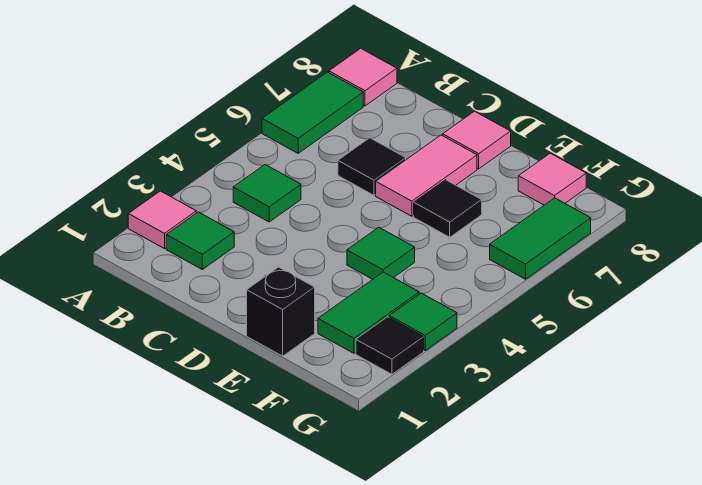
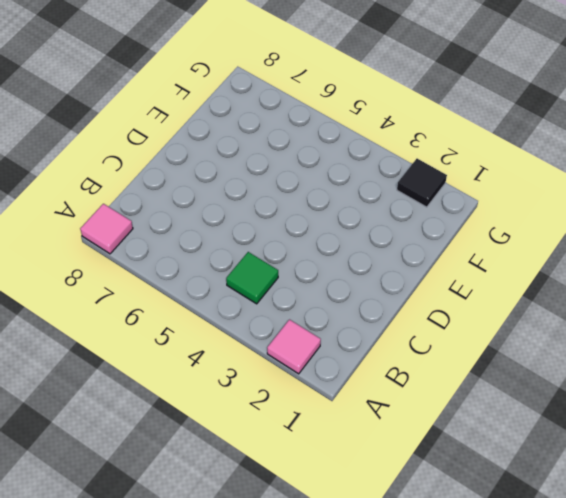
none -> green 1x2 tile [262,72,363,153]
none -> green 1x1 tile [166,212,234,269]
none -> black 1x1 tile [338,138,406,195]

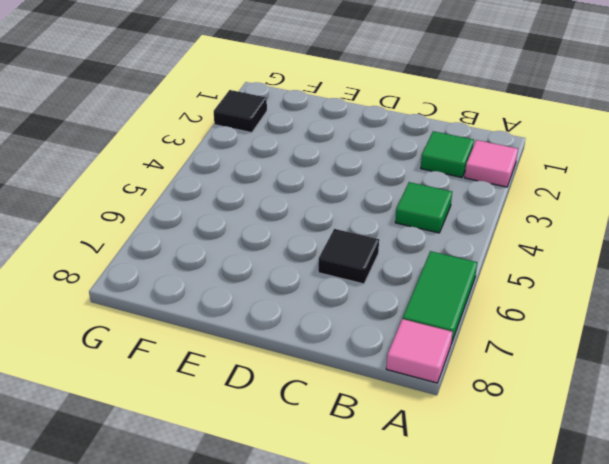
none -> pink 1x2 tile [376,135,477,216]
none -> pink 1x1 tile [443,111,511,169]
none -> black 1x1 brick [247,267,315,356]

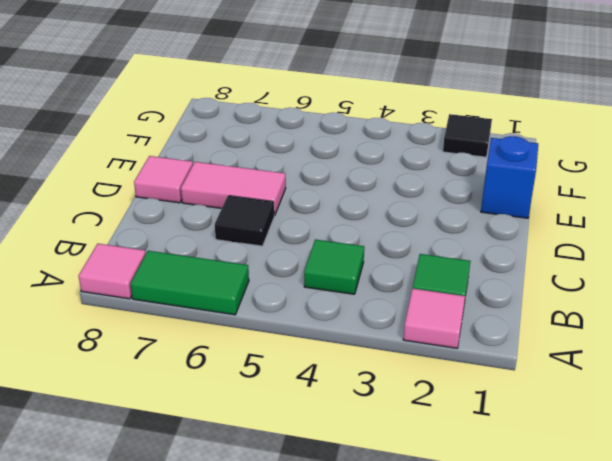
blue 1x1 brick [481,136,538,218] -> black 1x1 brick [247,267,315,356]
none -> green 1x1 tile [347,227,415,279]
none -> black 1x1 tile [414,180,482,237]
none -> green 1x2 tile [318,272,419,353]

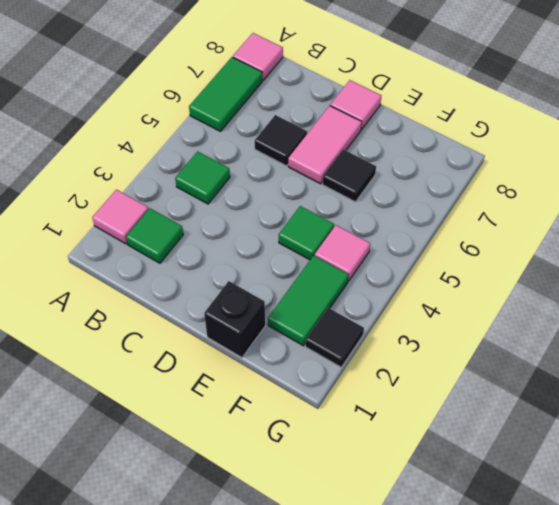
pink 1x1 tile [315,225,370,281] -> pink 1x1 tile moved to [518,153,586,205]
none -> green 1x1 tile [389,293,457,350]
none -> green 1x2 tile [490,198,591,279]

